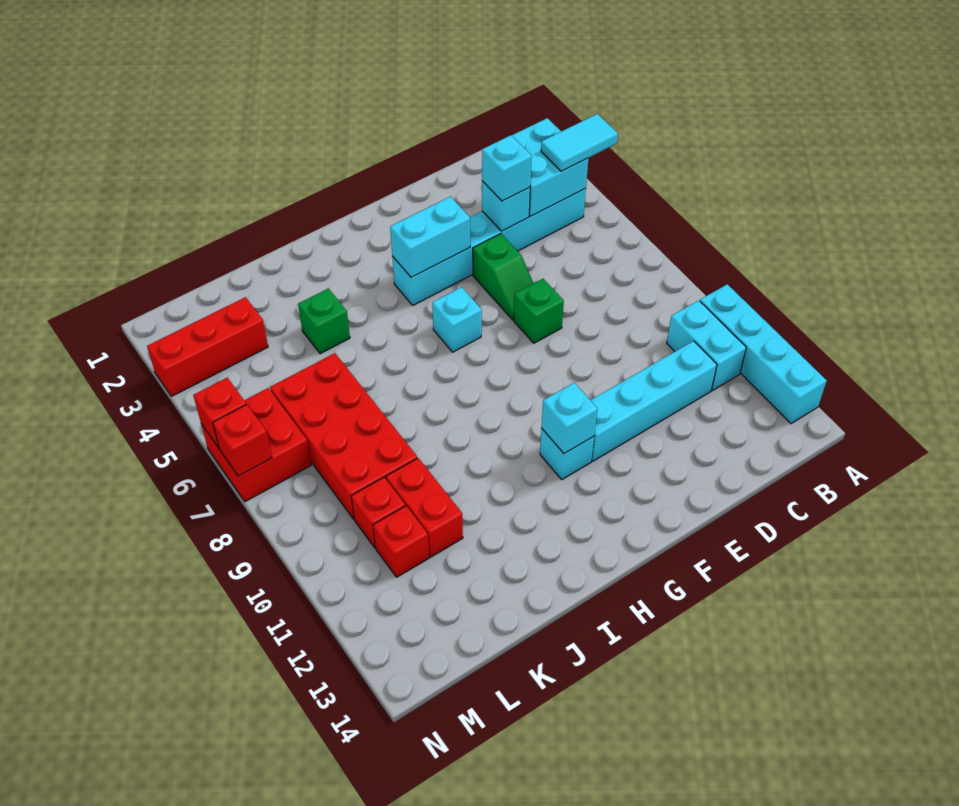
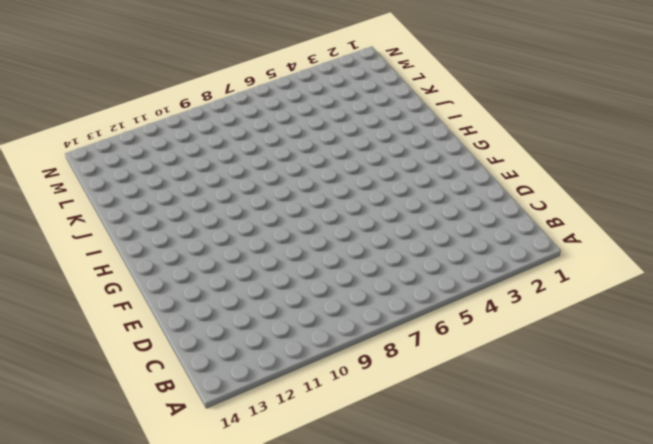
none -> cyan 1x4 brick [700,284,827,424]
none -> cyan 1x6 brick [392,188,586,305]
none -> cyan 1x2 brick [667,300,746,390]

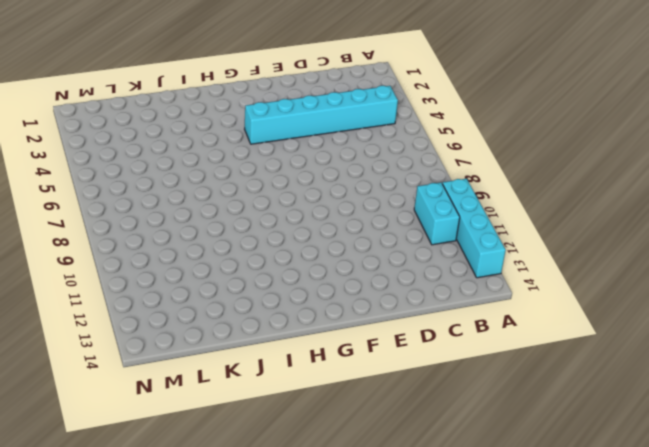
none -> cyan 1x4 brick [591,341,717,461]
none -> green 1x2 slope [473,234,533,320]
none -> green 1x1 brick [514,279,564,343]

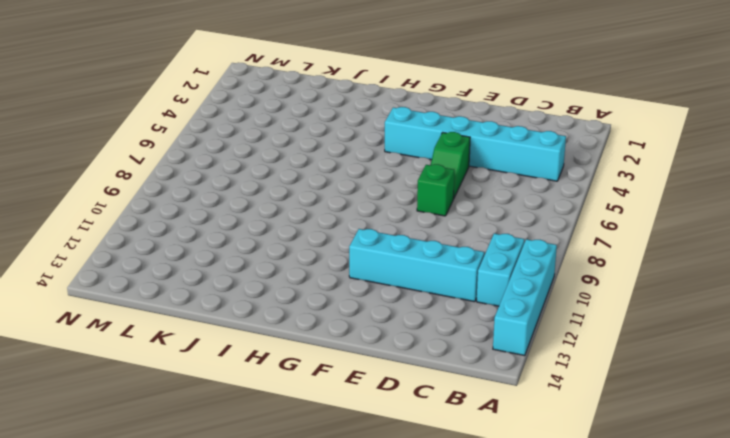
none -> cyan 1x1 brick [432,287,482,352]
none -> cyan 1x1 brick [540,428,594,479]
none -> green 1x1 brick [298,288,350,354]

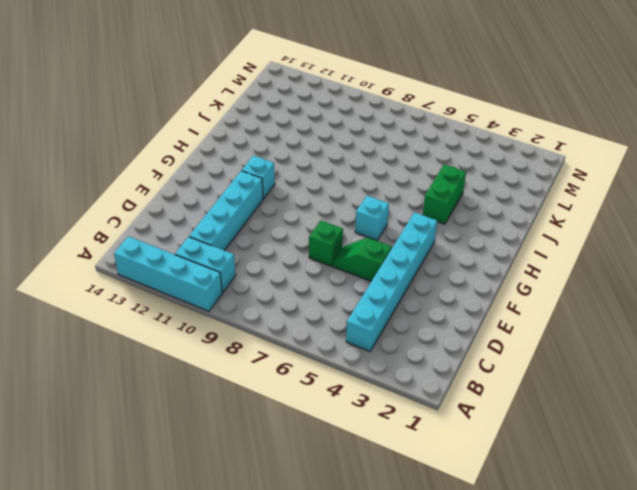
green 1x2 brick [423,165,466,224] -> green 1x1 brick [298,288,350,354]
none -> red 2x4 brick [270,353,417,519]
none -> red 1x2 brick [386,458,463,557]
none -> red 1x3 brick [147,297,268,396]

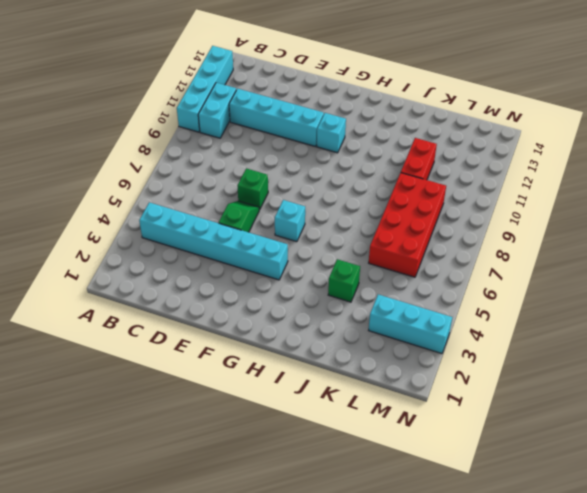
cyan 1x3 brick [369,294,452,354] -> red 1x3 brick [147,297,268,396]
none -> red 1x1 brick [351,477,405,548]
none -> red 1x1 brick [373,506,429,577]
none -> red 2x2 brick [201,388,311,502]

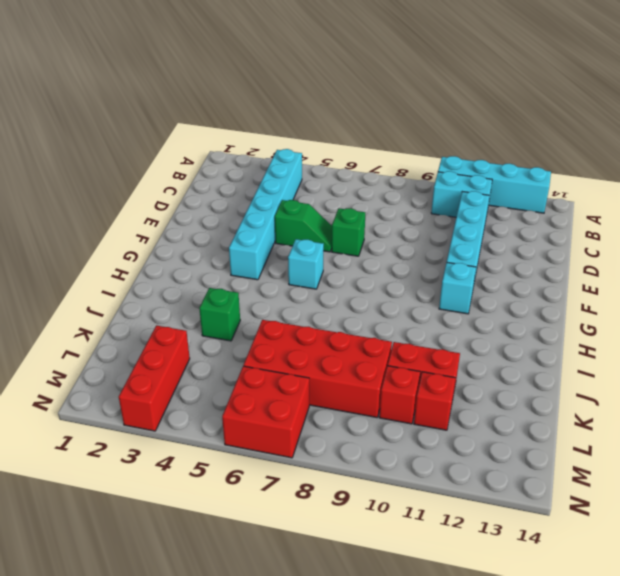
none -> cyan 2x2 brick [512,118,588,216]
none -> cyan 1x1 brick [482,181,530,231]
none -> cyan 1x2 brick [390,197,470,277]

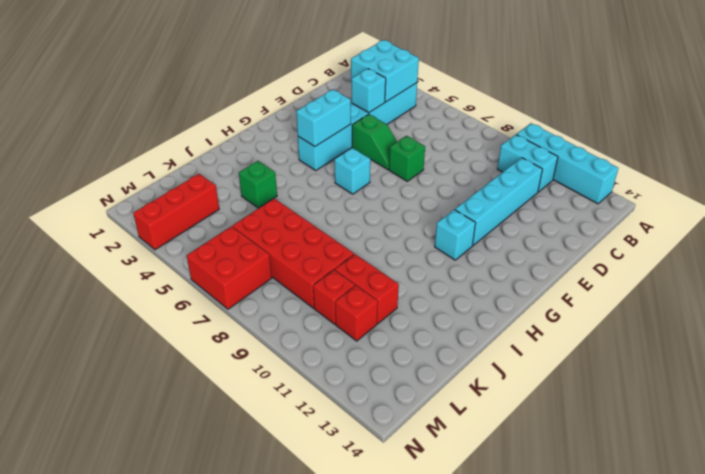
none -> cyan 1x1 brick [541,383,597,454]
none -> red 1x1 brick [193,378,246,448]
none -> red 1x1 brick [213,404,272,476]

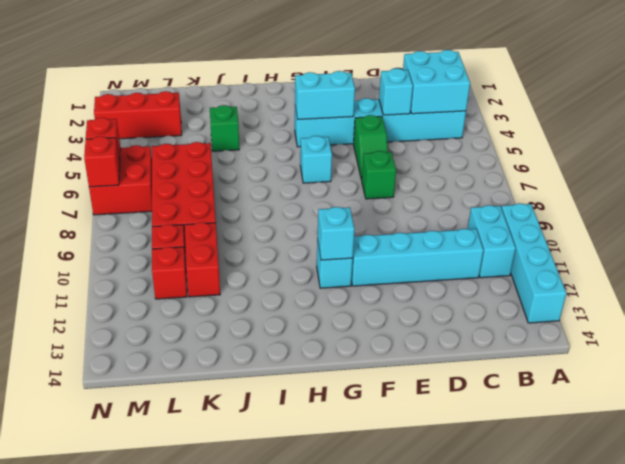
none -> cyan 1x2 tile [541,114,618,171]
none -> cyan 1x1 brick [482,135,532,201]

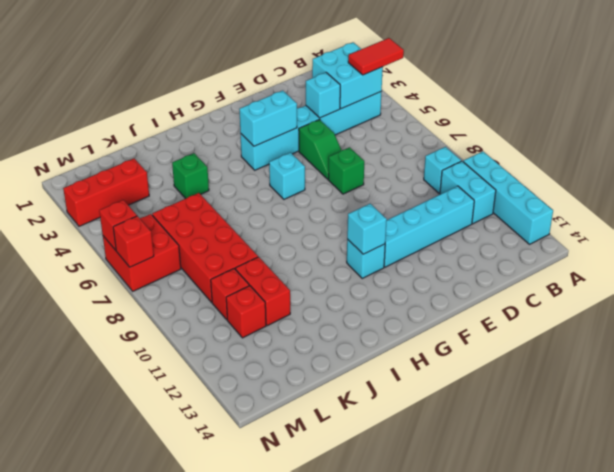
red 1x2 tile [348,38,404,75] -> cyan 1x2 tile [541,114,618,171]
cyan 1x1 brick [424,147,461,193] -> cyan 1x1 brick moved to [482,135,532,201]

